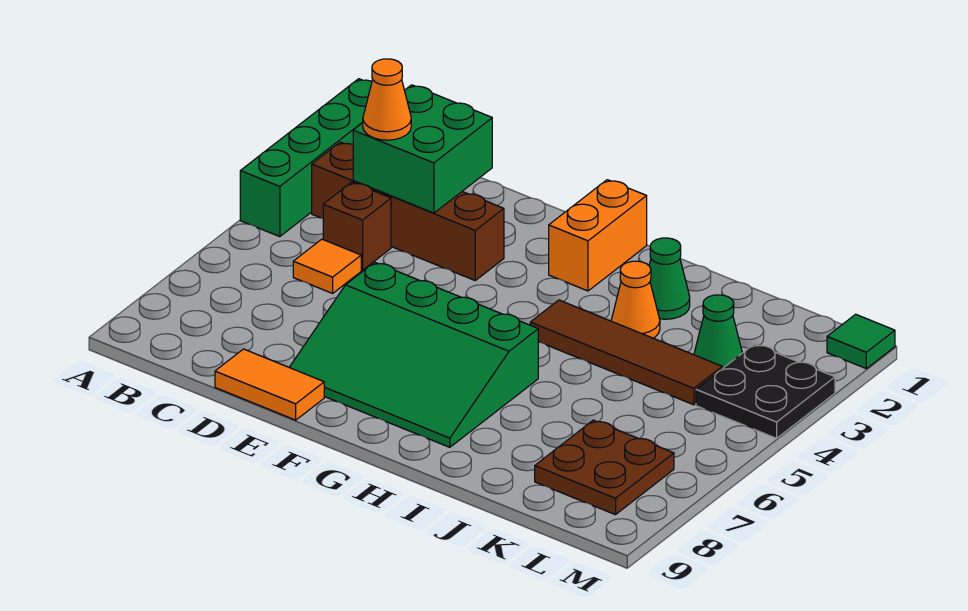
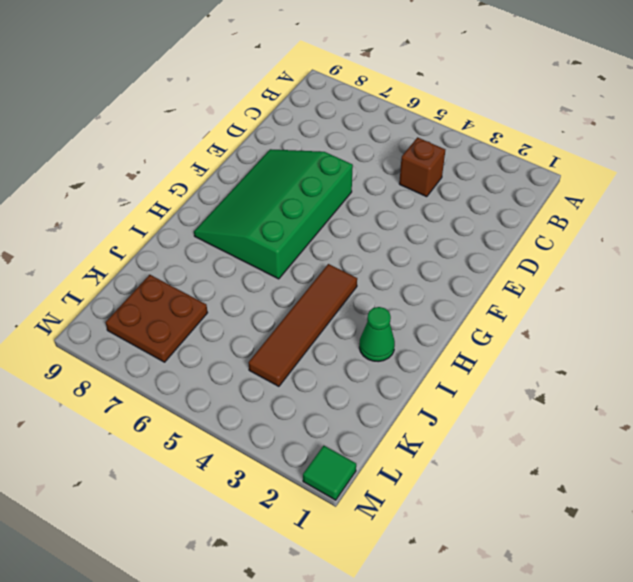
none -> green 1x4 brick [240,79,372,237]
none -> brown 1x4 brick [312,142,504,280]
none -> orange 1x1 tile [293,239,361,293]

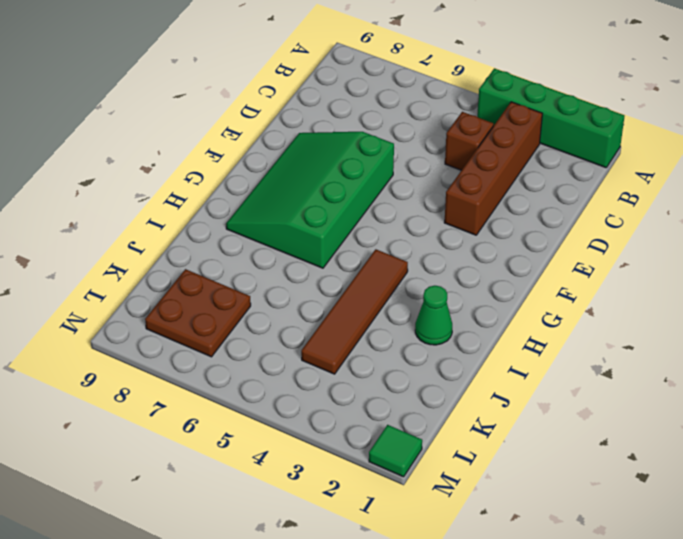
none -> orange 1x1 tile [293,239,361,293]
none -> orange 1x2 tile [215,349,324,420]
none -> orange 1x2 brick [549,180,647,291]

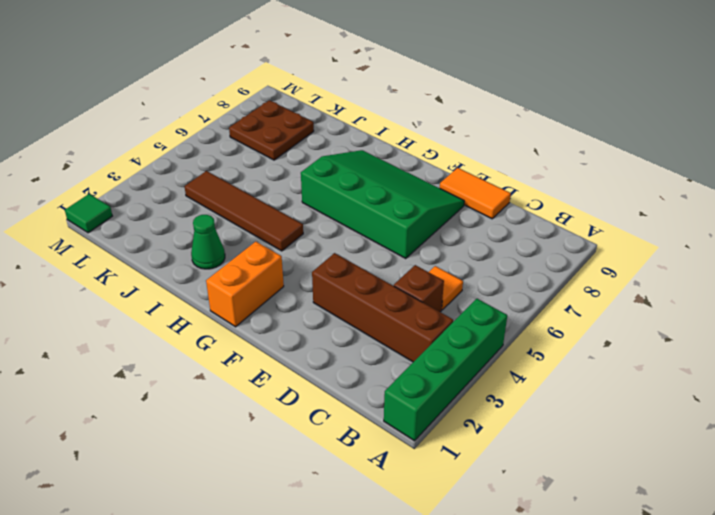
none -> orange 1x1 cone [611,261,660,338]
none -> green 1x1 cone [694,295,742,369]
none -> black 2x2 plate [696,344,835,438]

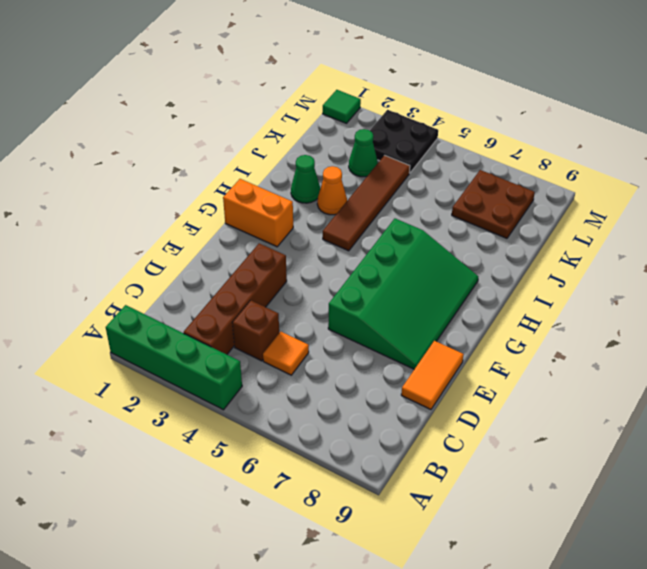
none -> green 2x2 brick [353,85,492,213]
none -> orange 1x1 cone [363,59,411,140]

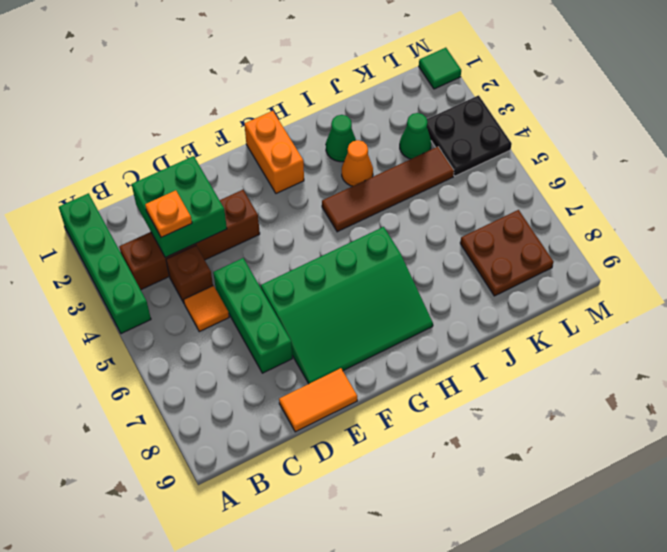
orange 1x1 plate [145,190,192,238] -> orange 1x1 cone [363,59,411,140]
green 1x3 brick [213,258,292,373] -> none

